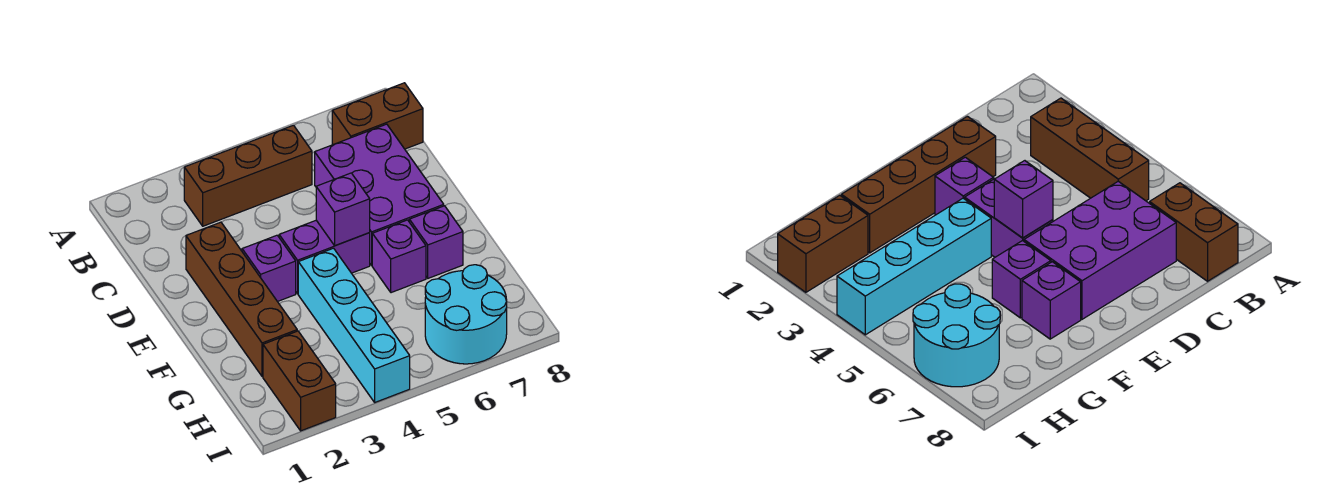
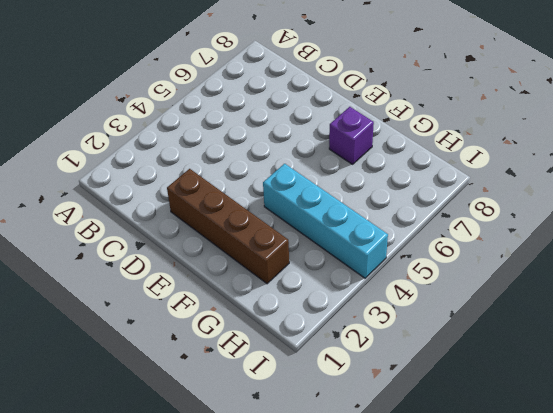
none -> brown 1x3 brick [184,125,312,226]
none -> brown 1x2 brick [332,83,423,149]
none -> purple 2x3 brick [315,124,444,265]

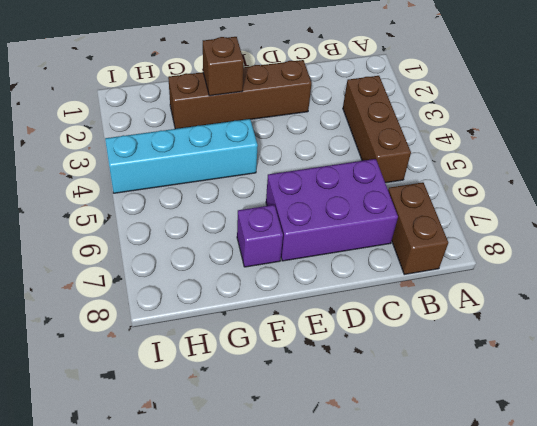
brown 1x1 brick [203,37,244,96] -> none
none -> purple 1x1 brick [242,235,296,302]
none -> purple 1x2 brick [279,220,370,294]
none -> purple 1x1 brick [372,220,426,293]

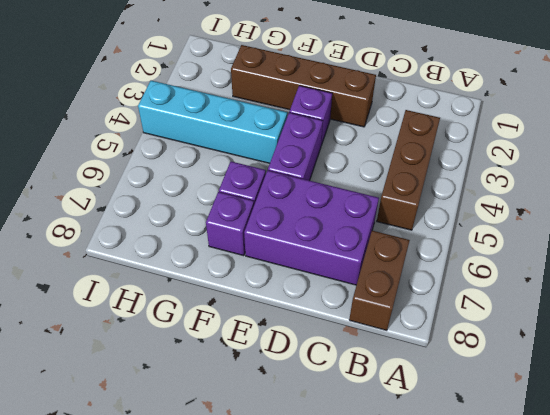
none -> brown 1x2 brick [263,331,336,431]
none -> cyan 2x2 round brick [425,265,507,364]
none -> purple 1x1 brick [316,173,370,246]

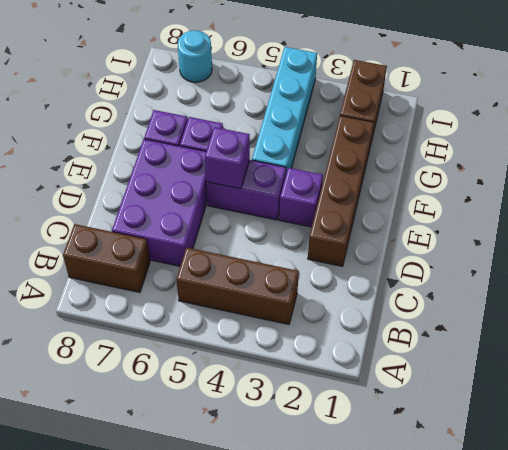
cyan 1x1 round brick [178,30,212,82] -> cyan 2x2 round brick [425,265,507,364]

